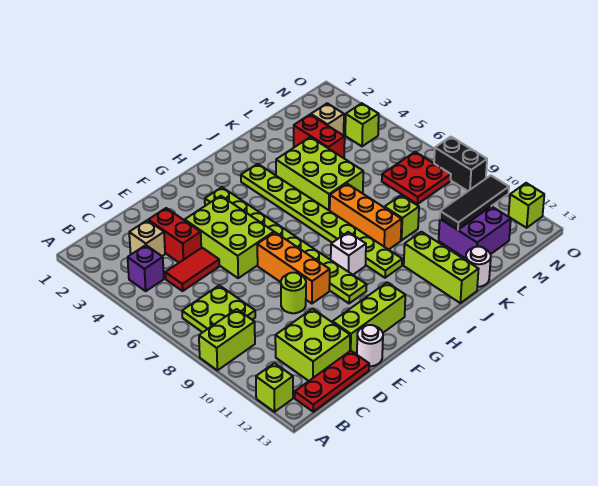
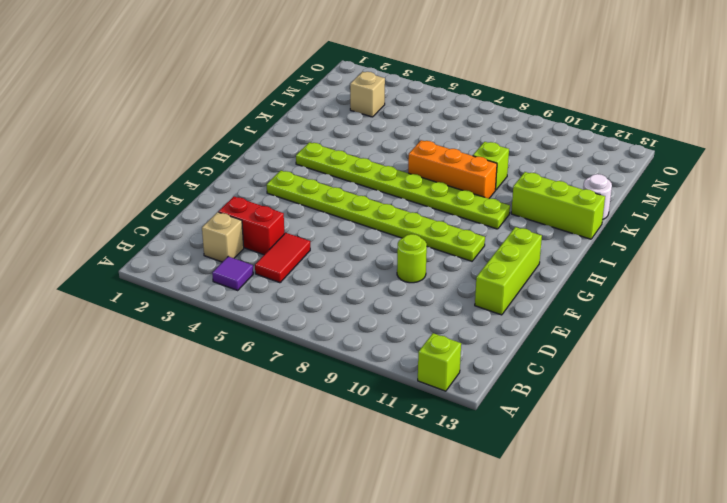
purple 1x1 tile [212,256,253,290] -> purple 1x1 brick [128,245,164,291]
none -> lime 1x2 brick [199,309,255,370]
none -> lime 2x2 plate [182,285,255,332]
none -> red 1x3 plate [295,351,369,412]
none -> lime 2x2 brick [275,309,350,381]

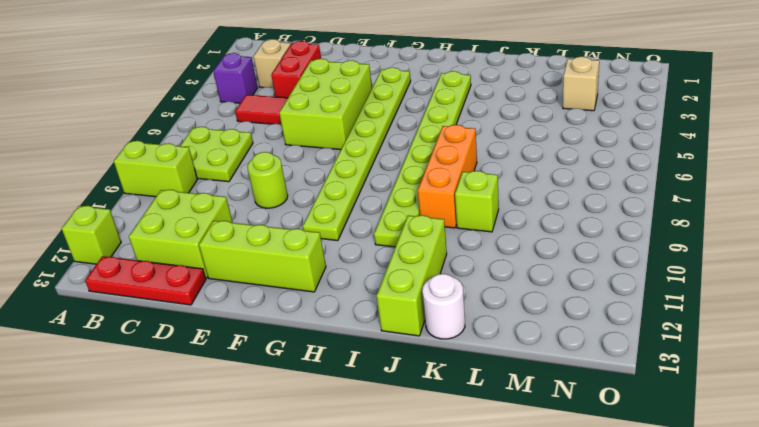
none -> white 1x1 round brick [357,325,383,366]
none -> orange 1x3 brick [257,232,330,304]
none -> white 1x1 brick [331,232,366,275]
none -> lime 2x3 brick [276,137,363,211]

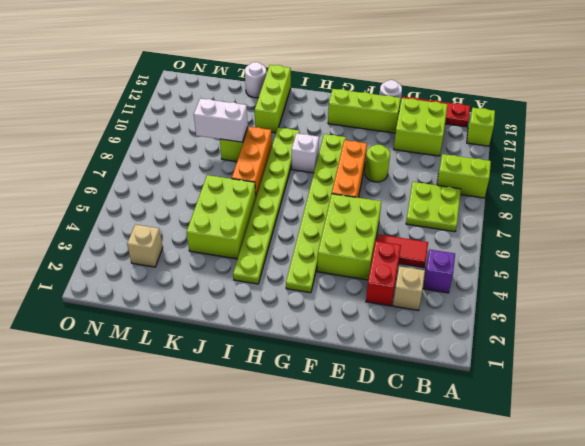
white 1x2 brick [194,99,248,142] -> none
none -> red 1x2 brick [294,115,345,158]
none -> purple 2x2 brick [439,206,511,258]
none -> red 2x2 plate [382,152,451,204]
none -> lime 1x1 brick [345,103,379,146]

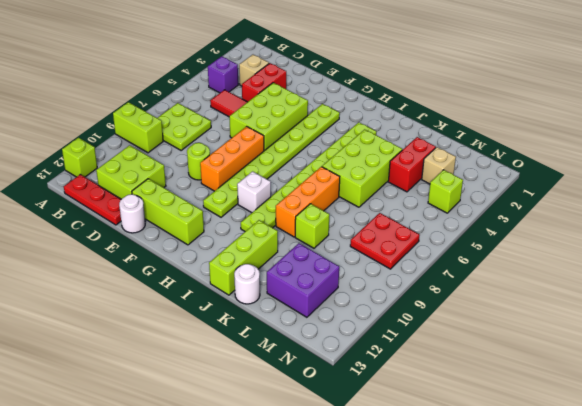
none -> black 1x2 brick [434,137,487,191]
none -> lime 1x1 brick [508,183,544,228]
none -> black 1x3 tile [440,175,509,230]

